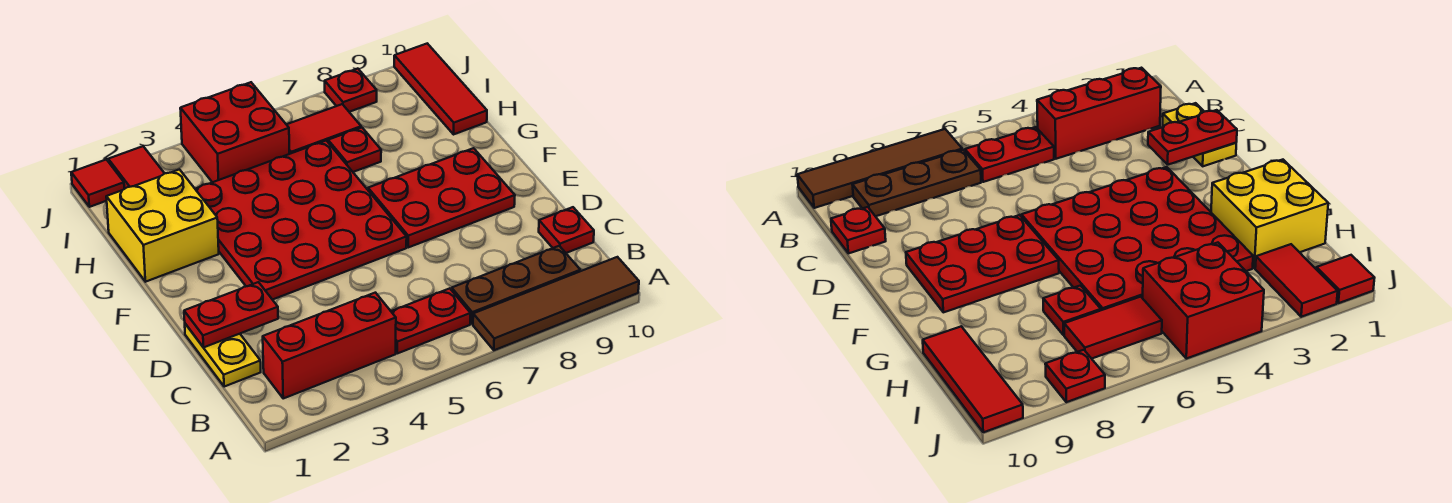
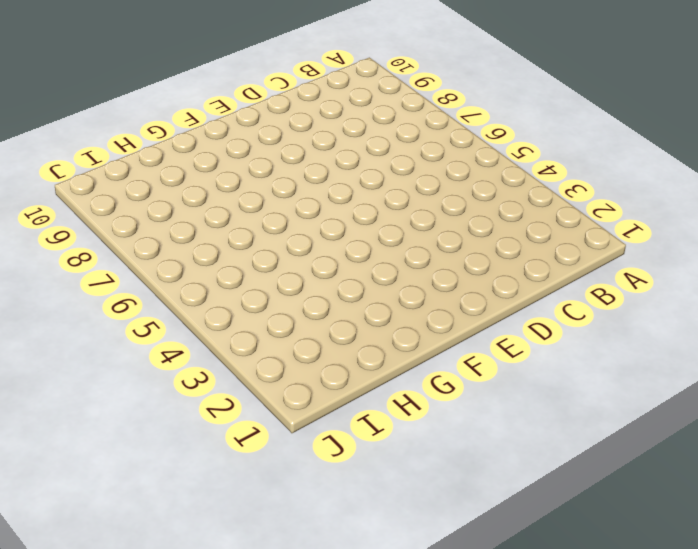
none -> brown 1x4 tile [473,257,639,350]
none -> red 1x3 brick [263,293,396,398]
none -> red 1x2 plate [391,288,470,353]

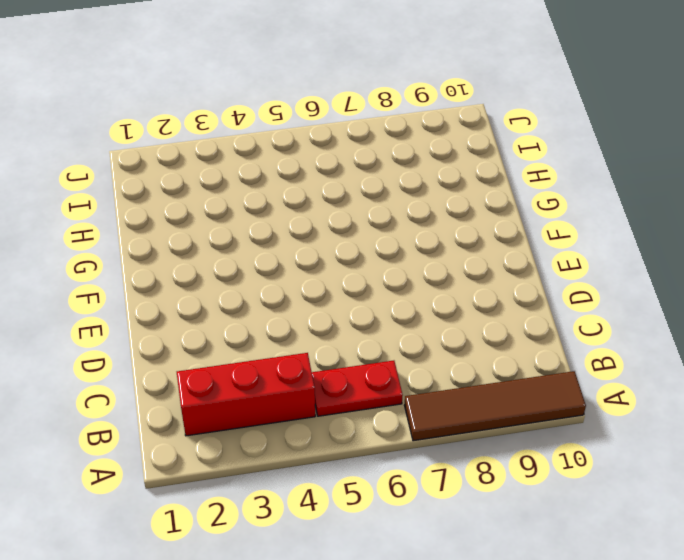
none -> brown 1x3 plate [452,246,580,324]
none -> yellow 1x2 plate [185,324,261,387]
none -> red 1x1 plate [539,207,594,253]

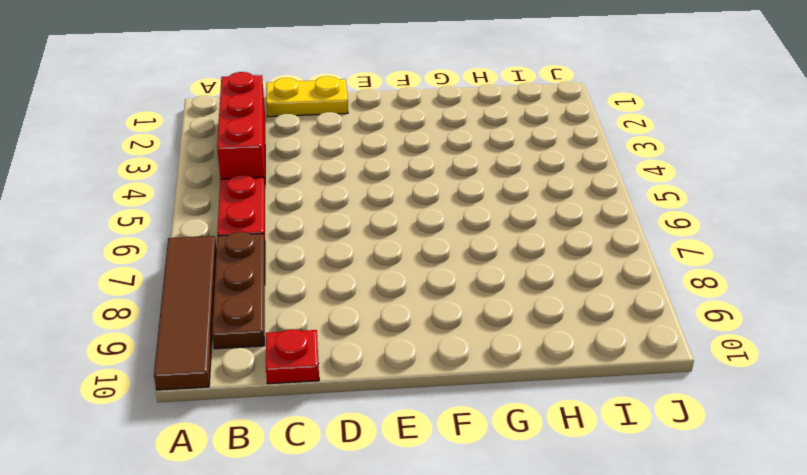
none -> red 4x4 plate [195,141,407,300]
none -> red 2x3 plate [368,148,515,248]
none -> yellow 2x2 brick [106,169,219,282]

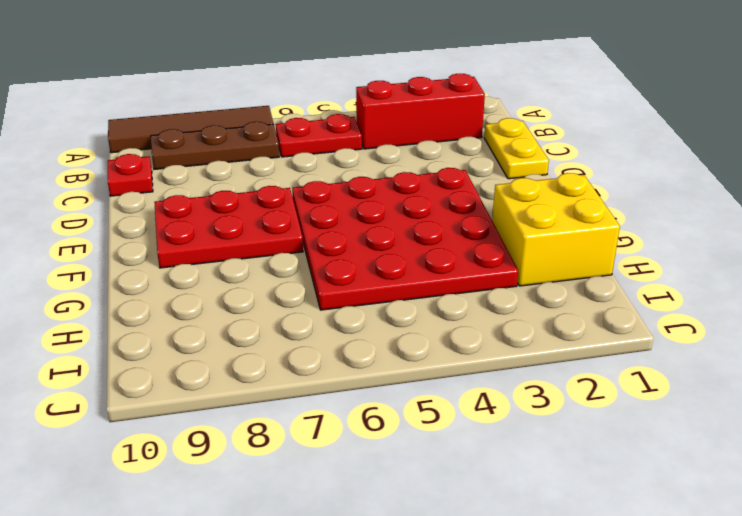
none -> red 1x1 plate [328,127,381,172]
none -> red 1x3 tile [394,43,487,134]
none -> red 1x2 tile [108,146,165,189]

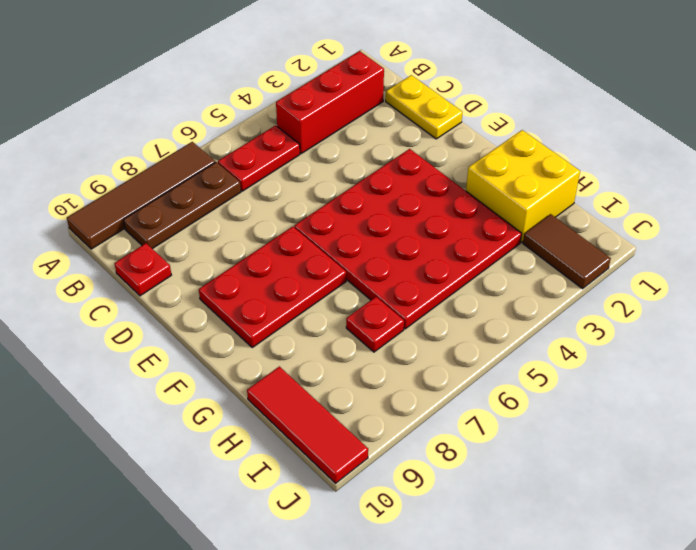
brown 1x2 tile [523,214,611,289] -> red 1x2 tile [108,146,165,189]
none -> red 2x2 brick [180,82,290,182]
none -> red 1x2 tile [286,104,361,154]
none -> red 1x1 tile [71,159,124,207]

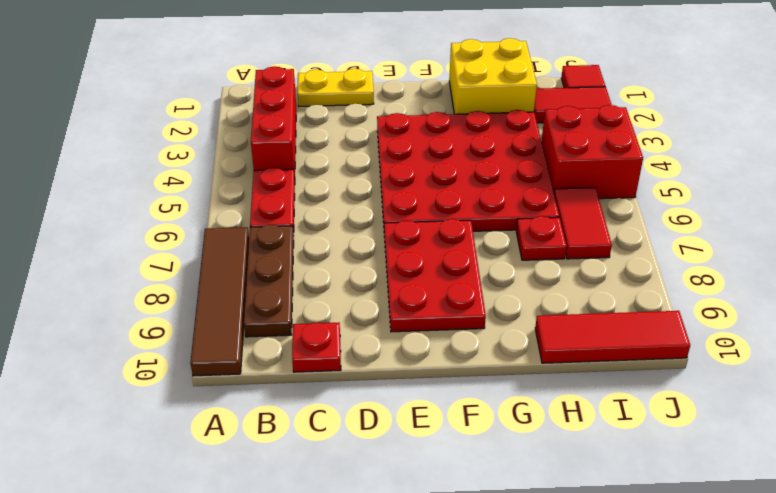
none -> red 1x1 plate [325,69,377,112]
none -> red 1x2 plate [184,282,278,347]

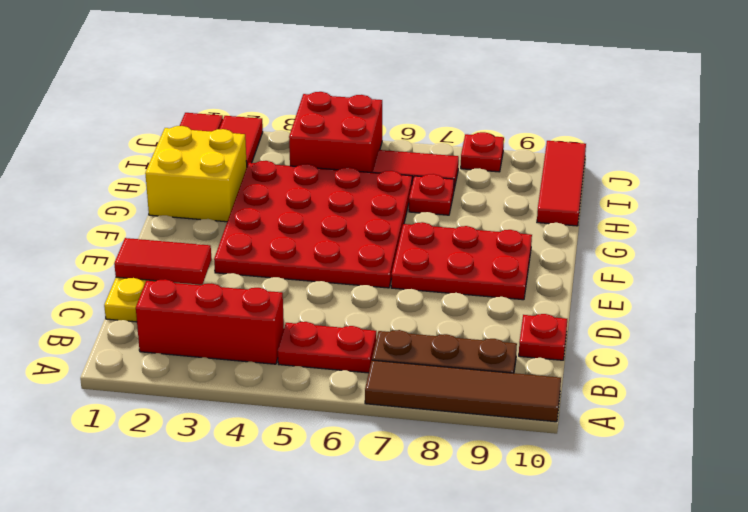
red 1x2 tile [114,238,212,285] -> red 1x2 plate [184,282,278,347]

